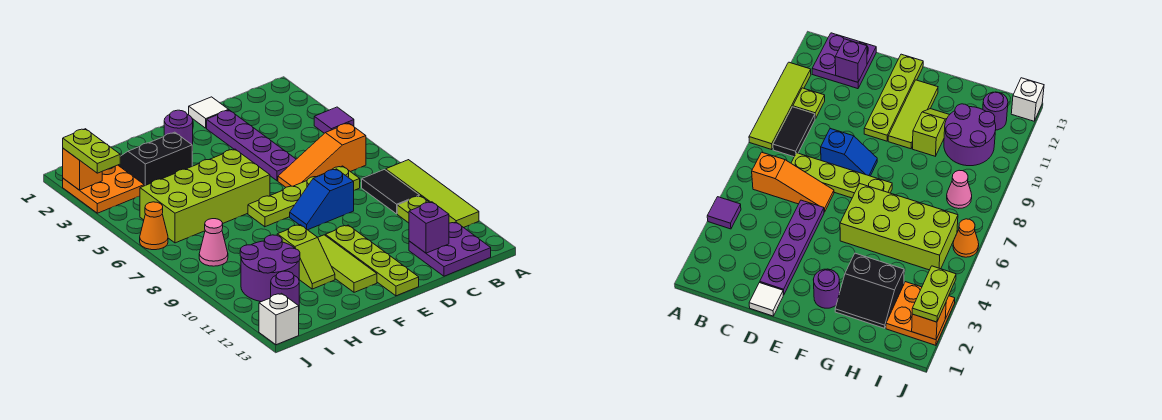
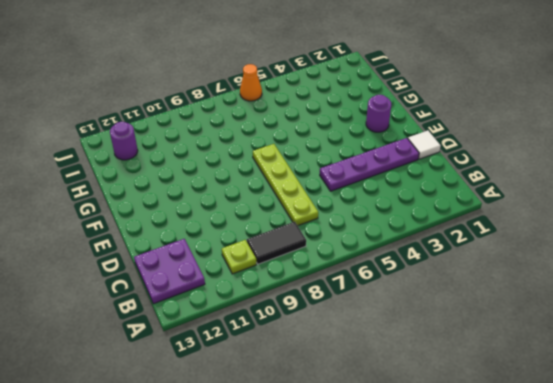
none -> purple 1x1 tile [314,107,354,133]
none -> lime 1x4 tile [386,160,479,228]
none -> orange 1x3 slope [278,123,366,187]

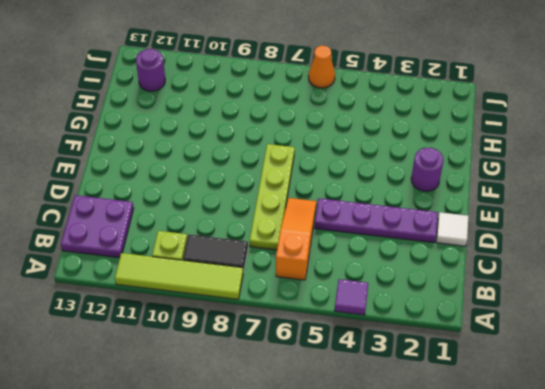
none -> blue 1x2 slope [290,169,354,230]
none -> lime 1x4 plate [325,225,419,296]
none -> lime 2x4 brick [140,149,270,243]

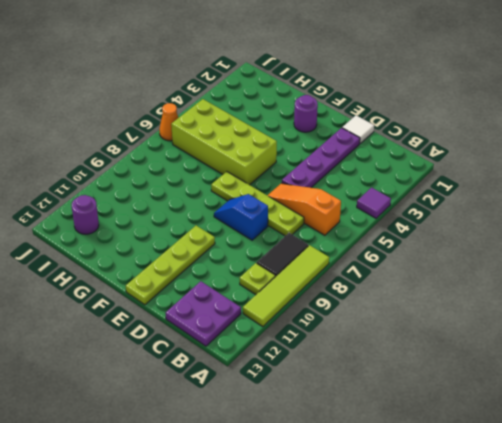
none -> lime 1x3 tile [318,235,377,292]
none -> black 2x2 slope [118,132,192,186]
none -> lime 1x2 slope [277,225,335,289]

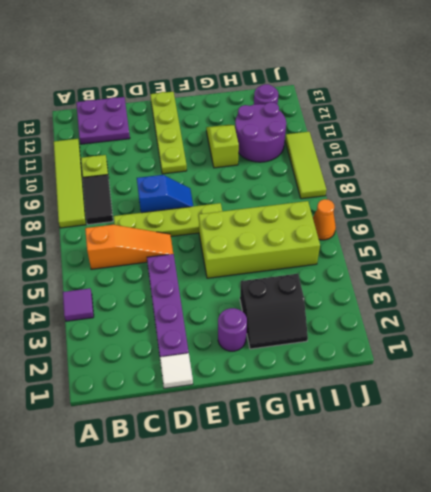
lime 1x3 tile [285,132,326,199] -> lime 1x3 tile moved to [318,235,377,292]
none -> orange 2x2 plate [63,165,144,213]
none -> pink 1x1 cone [199,219,228,266]
none -> white 1x1 brick [259,293,299,345]

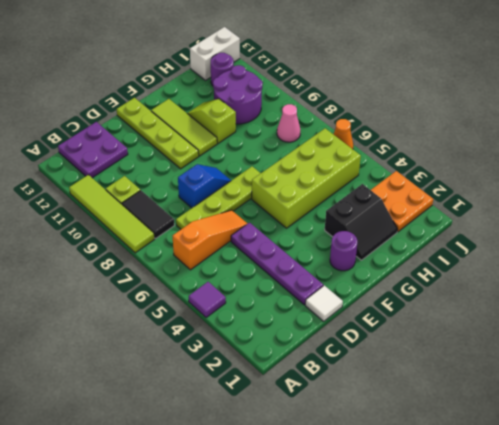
white 1x2 brick [190,27,240,80] -> white 1x1 brick [259,293,299,345]
none -> purple 1x1 brick [409,202,449,253]
none -> orange 1x1 brick [63,148,102,190]
none -> lime 1x2 plate [63,129,120,173]

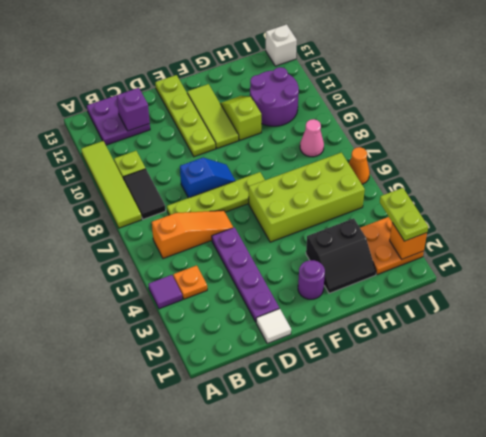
orange 1x1 plate [173,265,207,299] -> none
none -> purple 1x1 round brick [271,271,299,306]

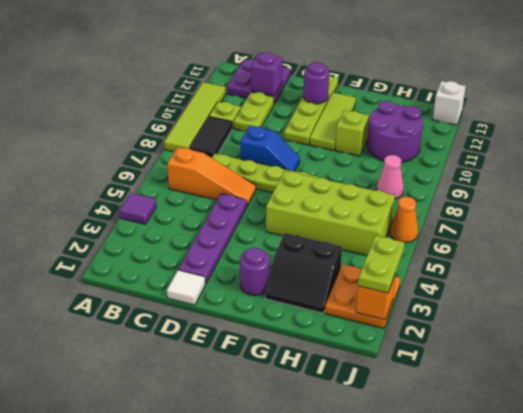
lime 1x2 plate [234,92,274,132] -> none
purple 1x1 round brick [303,62,329,104] -> purple 1x1 round brick moved to [271,271,299,306]

